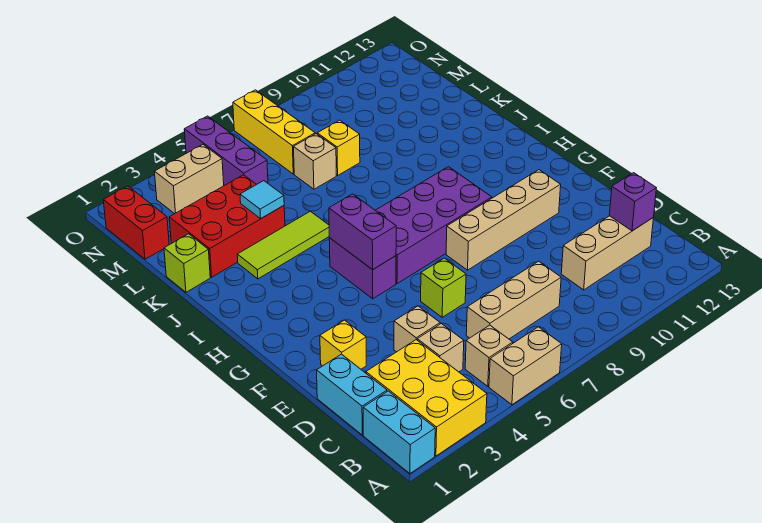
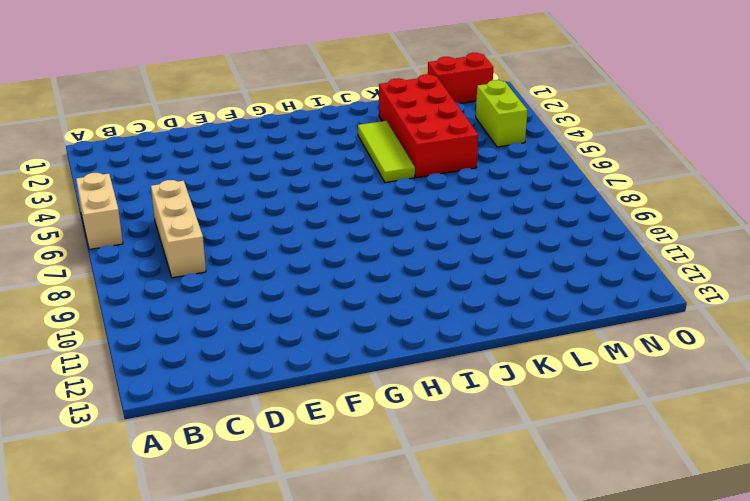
red 2x4 brick [379,74,478,178] -> red 2x3 brick [169,175,285,277]
lime 1x2 brick [476,80,527,147] -> tan 1x2 brick [155,145,224,214]
none -> cyan 1x2 brick [363,391,435,474]
none -> yellow 2x3 brick [366,340,487,456]
none -> tan 1x1 brick [465,325,513,386]

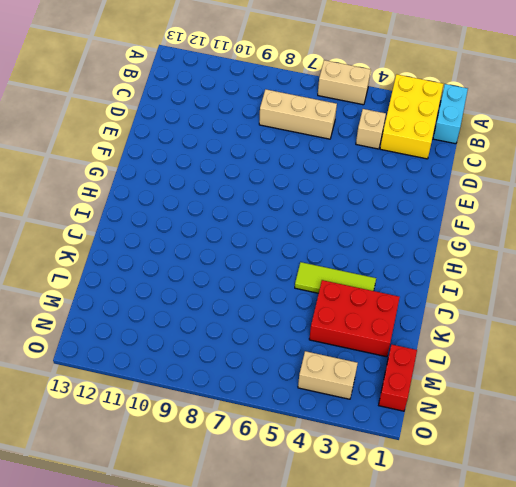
none -> tan 1x1 brick [465,325,513,386]
none -> cyan 1x2 brick [317,354,387,435]
none -> tan 1x3 brick [561,216,654,290]

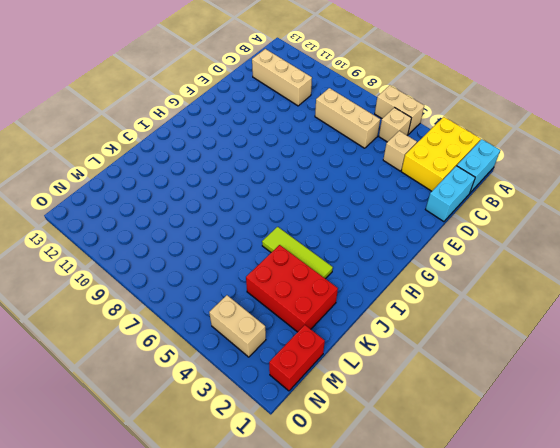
none -> tan 1x1 brick [394,306,440,352]
none -> yellow 1x1 brick [320,320,366,369]
none -> lime 1x1 brick [421,258,466,317]

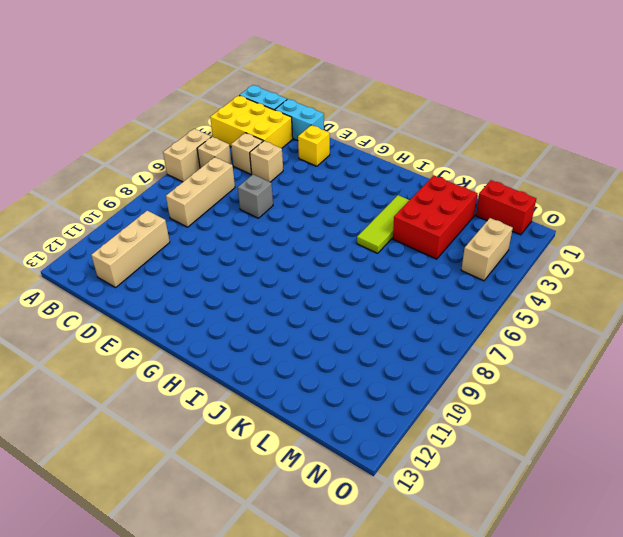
grey 1x1 brick [238,174,273,218] -> lime 1x1 brick [421,258,466,317]
none -> tan 1x4 brick [446,170,561,270]
none -> purple 1x2 brick [329,238,396,299]
none -> purple 2x4 brick [375,167,492,284]

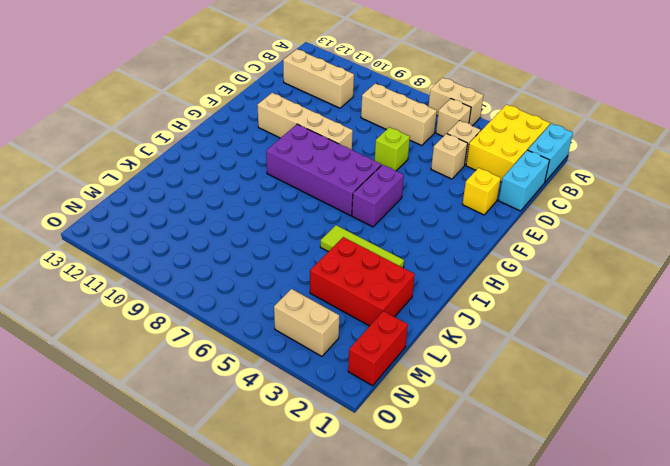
none -> lime 1x1 brick [164,234,210,292]
none -> tan 1x1 brick [294,134,336,189]
none -> yellow 1x1 brick [317,120,360,175]

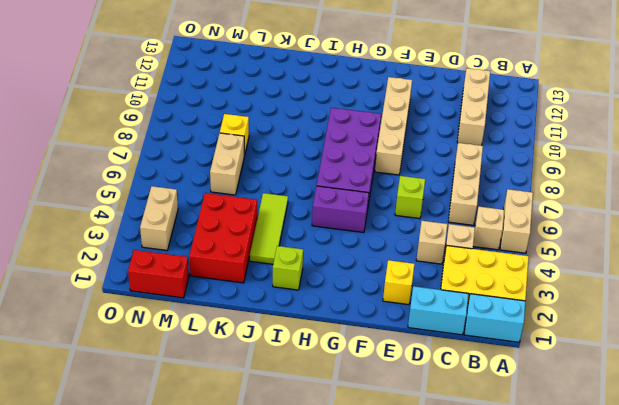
lime 1x1 brick [273,246,303,290] -> lime 1x1 brick moved to [164,234,210,292]
tan 1x2 brick [210,133,244,195] -> tan 1x1 brick [294,134,336,189]
none -> purple 1x3 brick [184,116,268,186]
none -> yellow 1x3 brick [233,90,315,174]
none -> purple 1x1 brick [609,173,656,231]

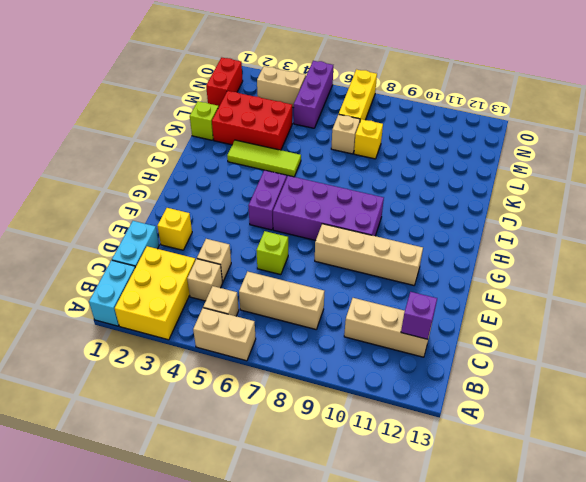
none -> purple 1x2 brick [329,194,396,270]
none -> cyan 1x1 tile [240,181,284,219]

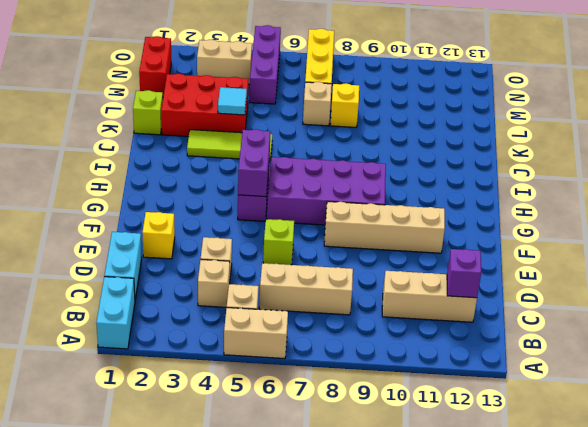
none -> yellow 2x3 brick [366,340,487,456]

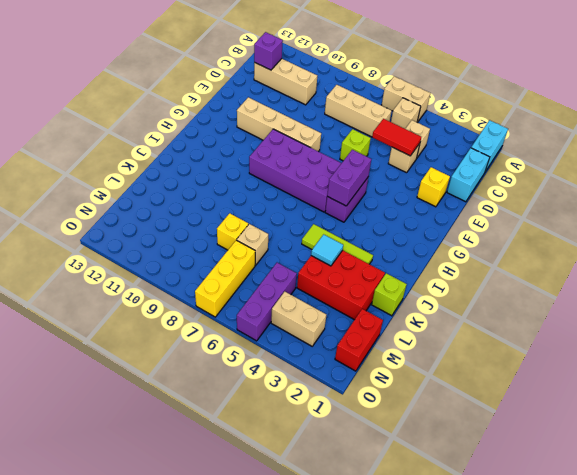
red 1x2 tile [372,119,421,156] -> none
none -> yellow 2x3 brick [366,340,487,456]

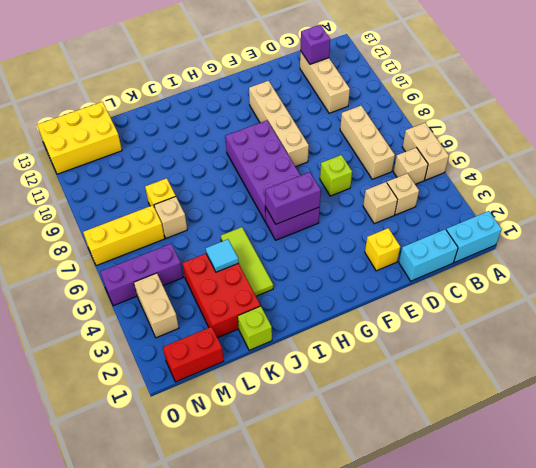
yellow 2x3 brick [37,102,122,174] -> yellow 2x3 brick moved to [366,340,487,456]

